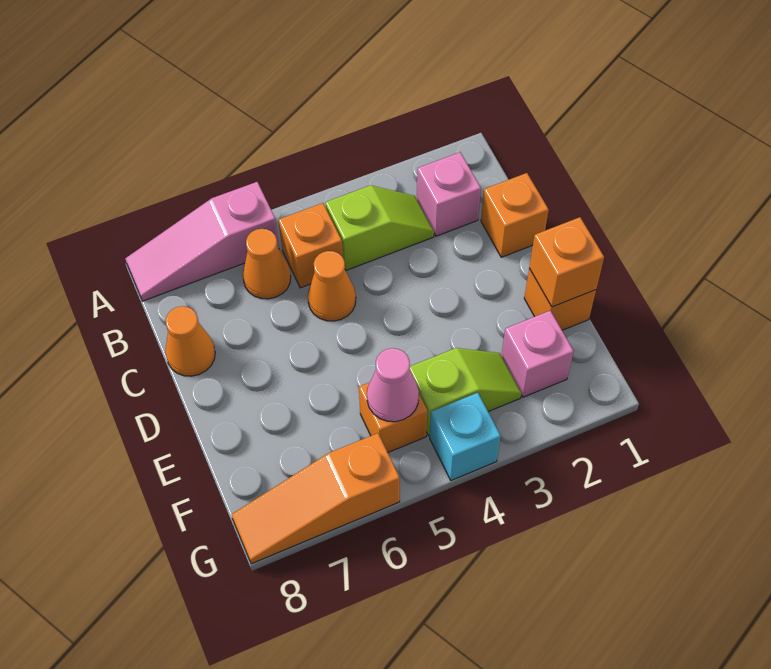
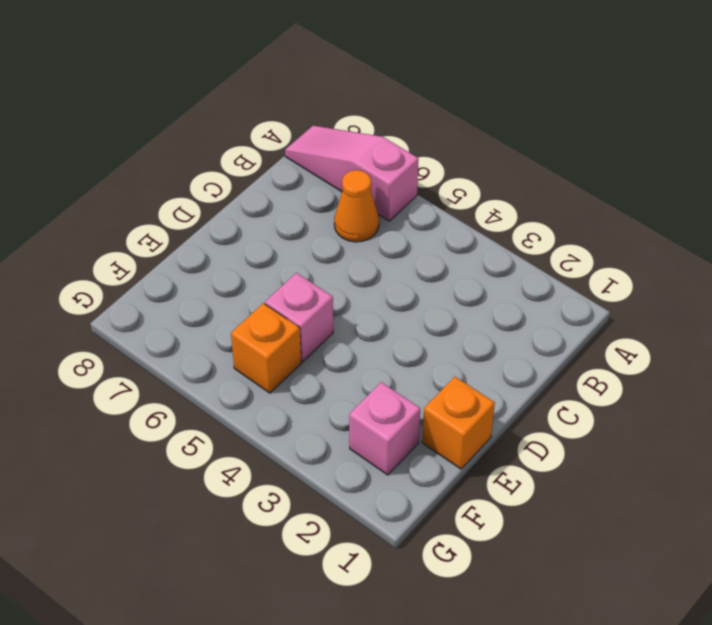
pink 1x1 brick [265,273,333,362] -> pink 1x1 brick moved to [417,152,481,236]
none -> lime 1x2 slope [325,185,434,270]
none -> orange 1x1 brick [278,203,343,288]
none -> orange 1x1 brick [481,173,549,257]

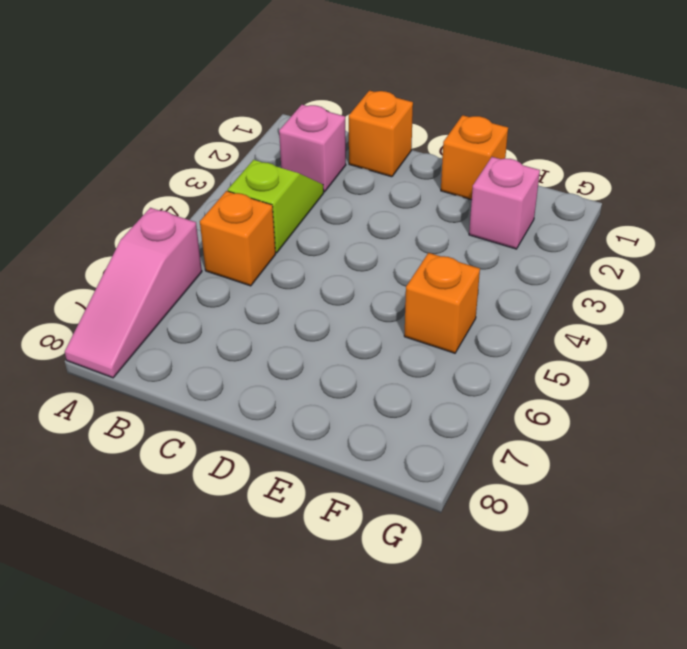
none -> orange 1x1 cone [243,229,291,299]
none -> orange 1x1 cone [308,251,356,321]
none -> orange 1x1 cone [165,306,215,376]

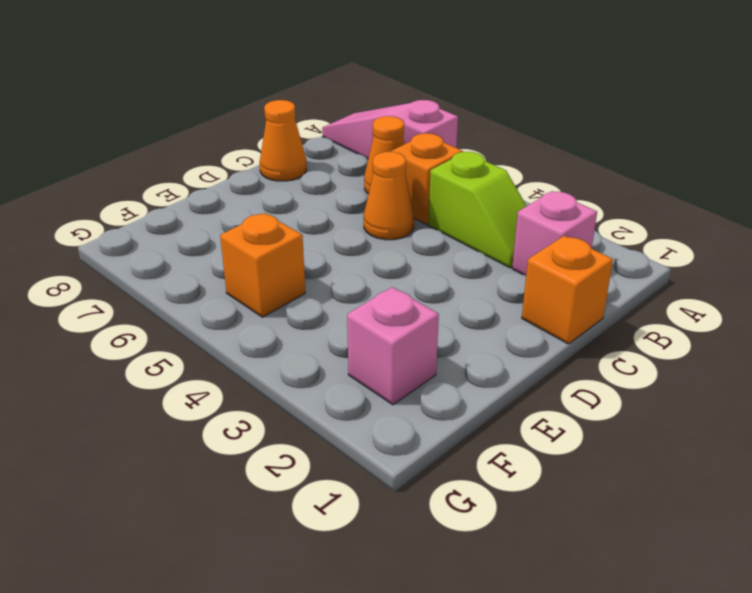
none -> orange 1x1 brick [524,268,596,330]
none -> lime 1x2 slope [410,348,521,436]
none -> cyan 1x1 brick [430,393,501,480]

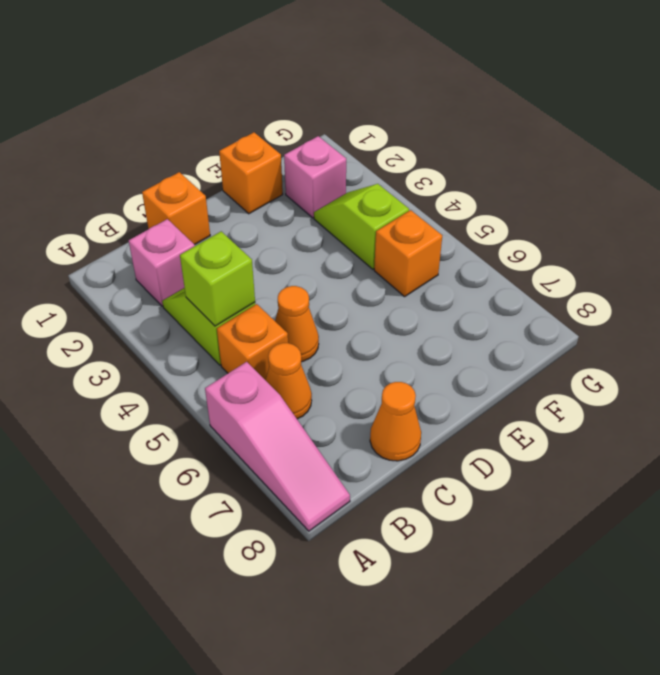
lime 1x1 brick [180,231,255,326] -> none
none -> cyan 1x1 brick [430,393,501,480]
none -> orange 1x3 slope [231,433,400,564]
none -> orange 1x1 brick [529,217,604,307]

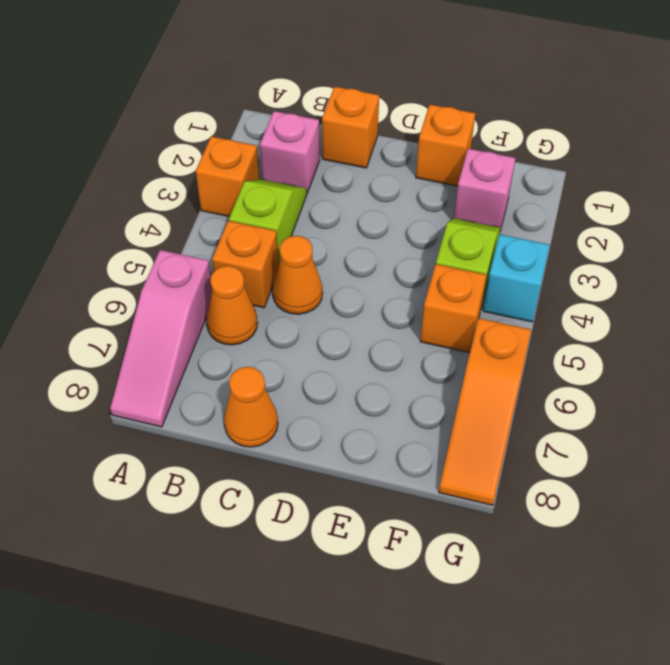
orange 1x1 brick [196,136,259,217] -> orange 1x1 brick moved to [529,217,604,307]
none -> pink 1x1 cone [367,348,419,422]

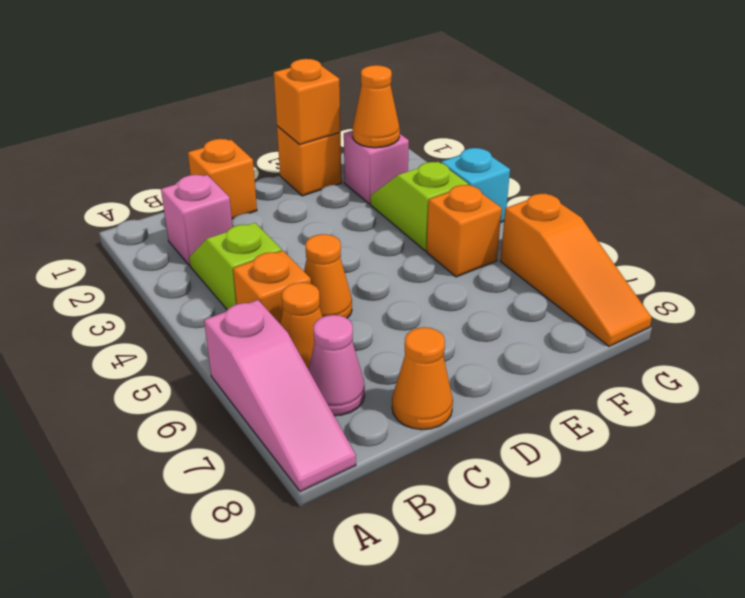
pink 1x1 cone [308,315,365,416] -> pink 1x1 cone moved to [367,348,419,422]
orange 1x1 cone [352,65,400,148] -> none

